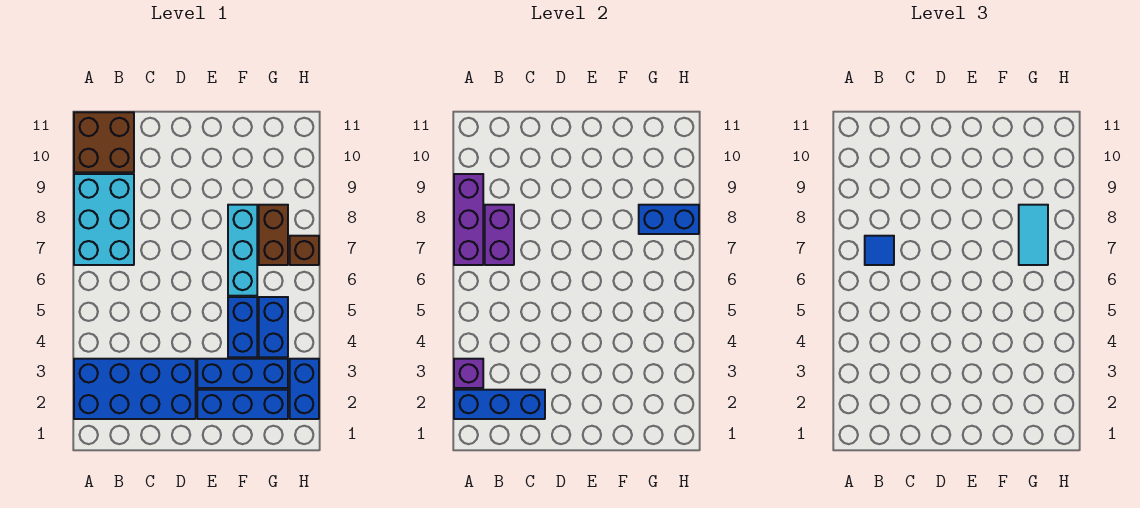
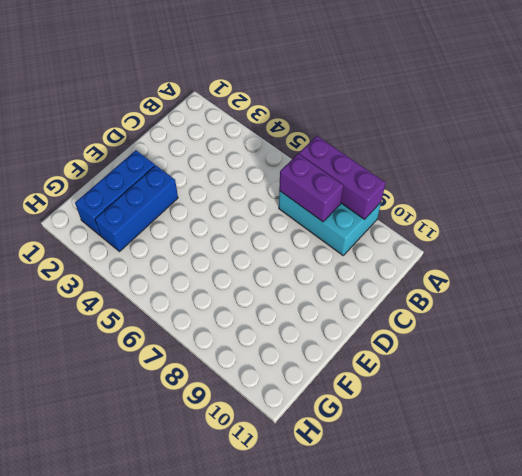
none -> blue 2x4 brick [74,359,196,419]
none -> brown 2x2 brick [74,112,134,172]
none -> blue 1x2 brick [228,297,257,357]

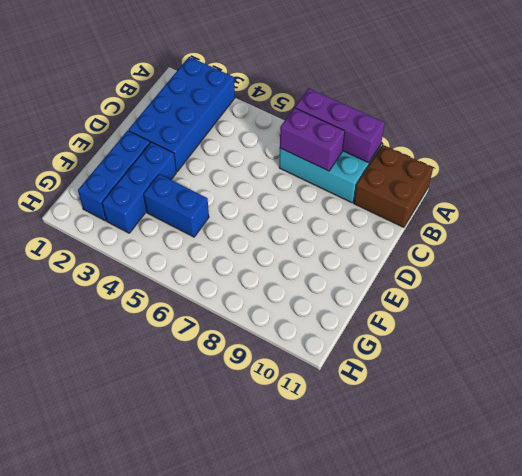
none -> cyan 1x3 brick [228,205,257,296]
none -> blue 1x2 brick [259,297,288,357]
none -> brown 1x2 brick [259,205,288,265]

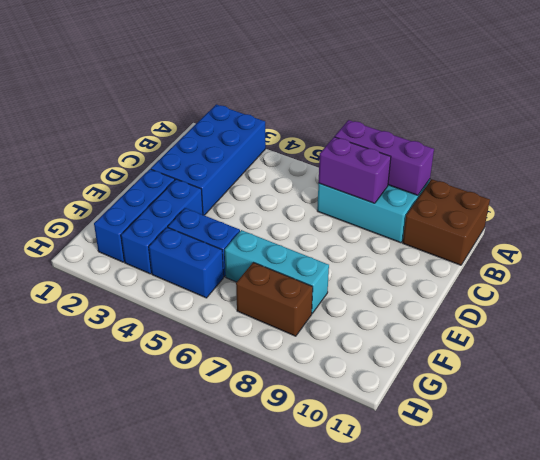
none -> blue 1x2 brick [290,359,319,419]
none -> brown 1x1 brick [290,236,319,265]
none -> blue 1x3 brick [454,390,545,419]

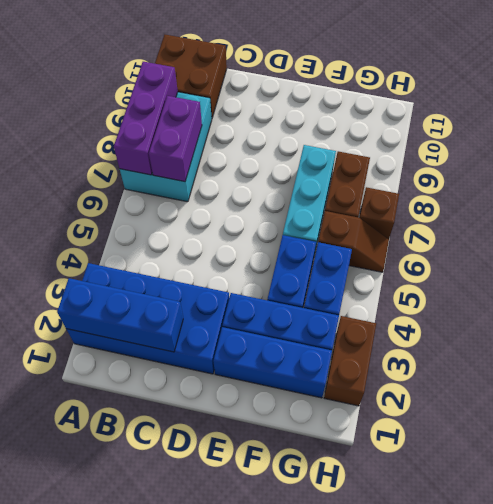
brown 1x2 slope [318,211,389,272] -> none
brown 1x2 brick [324,316,376,406] -> blue 1x2 brick [290,359,319,419]
none -> purple 1x1 brick [454,359,483,388]
none -> blue 1x2 brick [639,205,699,234]
none -> blue 1x1 tile [865,236,894,265]

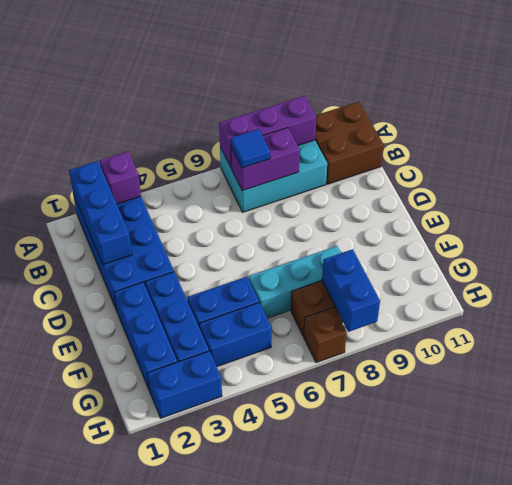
none -> cyan 1x2 tile [1019,205,1048,265]

